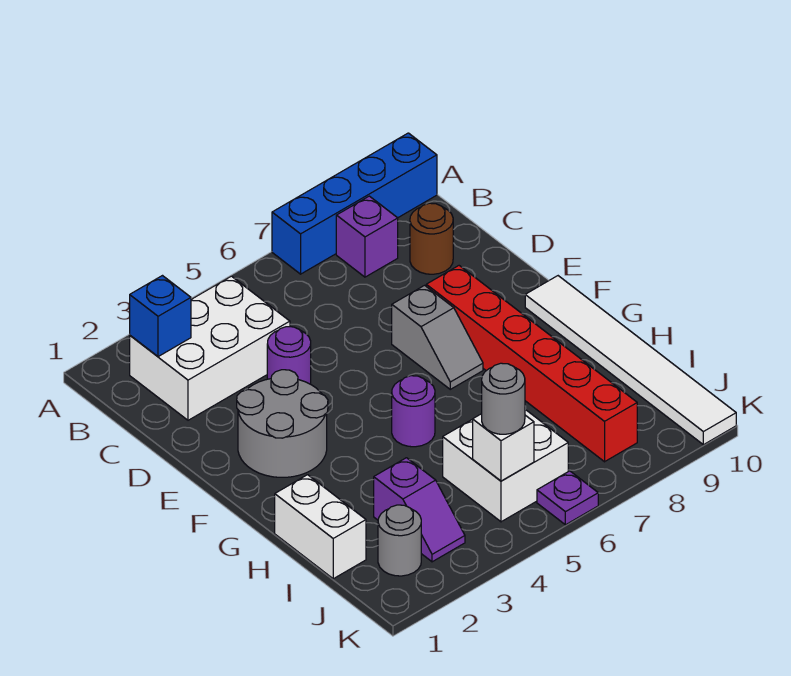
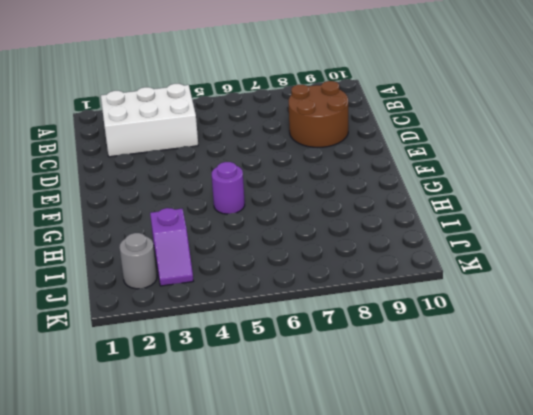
brown 2x2 round brick [289,81,348,147] -> brown 1x1 round brick [410,203,453,274]
none -> blue 1x4 brick [272,133,437,274]
none -> purple 1x1 brick [336,196,398,277]
none -> purple 1x1 round brick [267,327,311,384]

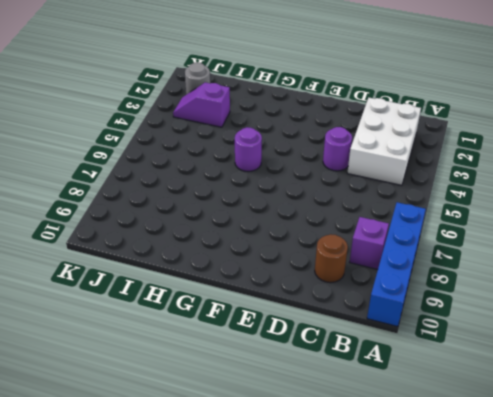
none -> grey 2x2 round brick [237,370,328,477]
none -> grey 1x2 slope [392,285,483,389]
none -> red 1x6 brick [426,266,637,462]

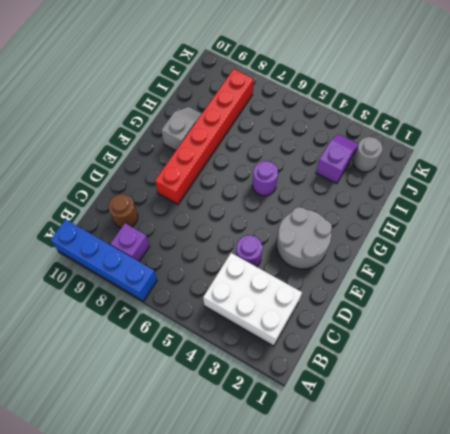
grey 1x2 slope [161,107,202,151] -> grey 1x2 slope moved to [392,285,483,389]
none -> white 1x6 tile [525,276,736,445]
none -> white 1x2 brick [275,475,366,579]
none -> white 2x2 brick [443,409,568,522]

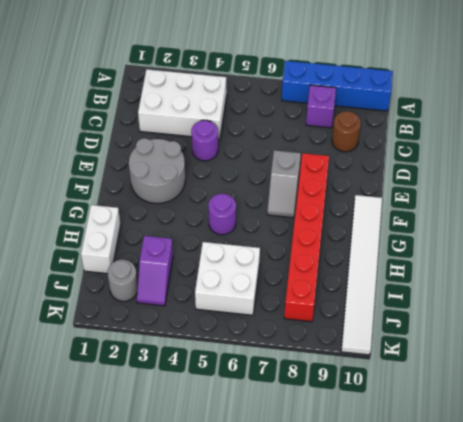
none -> purple 1x1 plate [537,471,598,525]
none -> blue 1x1 brick [130,276,191,357]
none -> white 1x1 brick [473,414,534,481]

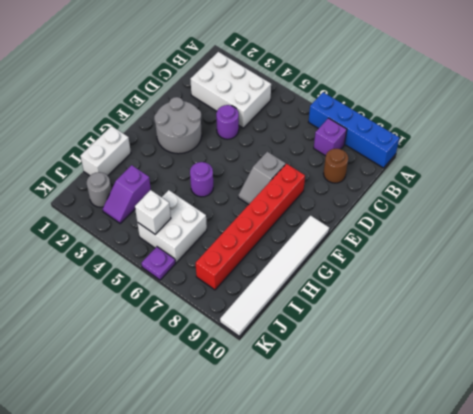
none -> blue 1x1 brick [130,276,191,357]
none -> grey 1x1 round brick [482,363,525,434]

